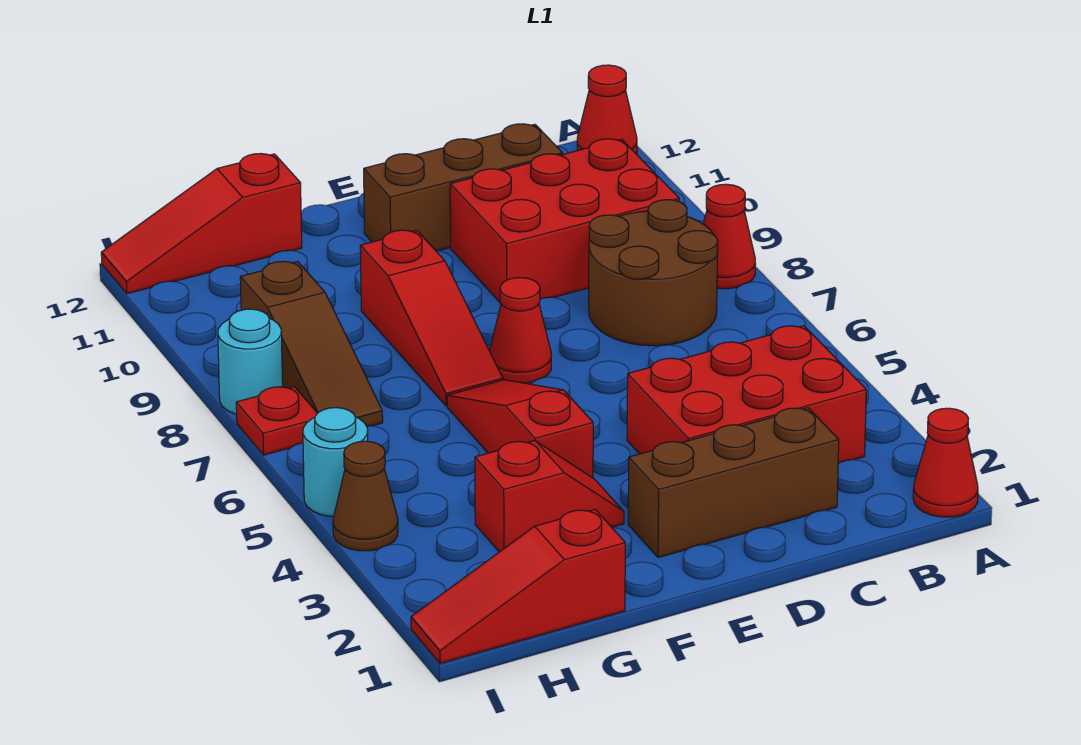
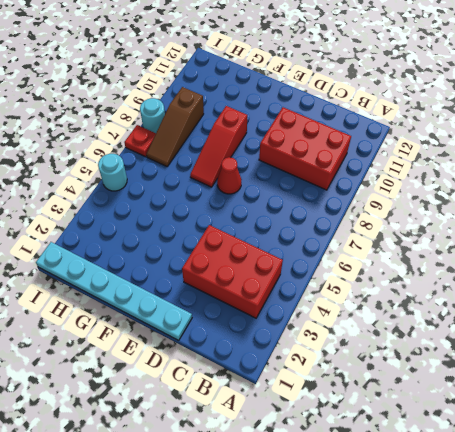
cyan 1x6 plate [36,242,192,340] -> red 1x3 slope [411,509,625,663]
none -> red 1x1 cone [913,408,978,517]
none -> red 1x1 cone [703,184,756,289]
none -> red 1x1 cone [577,65,637,154]

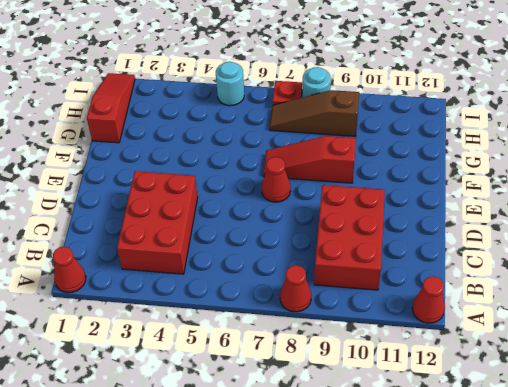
none -> brown 2x2 round brick [589,200,718,346]
none -> brown 1x3 brick [628,408,839,558]
none -> brown 1x3 brick [364,124,563,251]

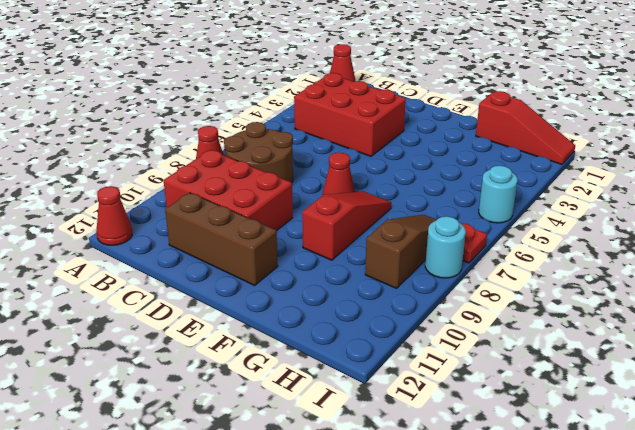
none -> brown 1x3 brick [628,408,839,558]
none -> red 1x2 slope [475,441,624,552]
none -> red 1x3 slope [447,380,593,478]

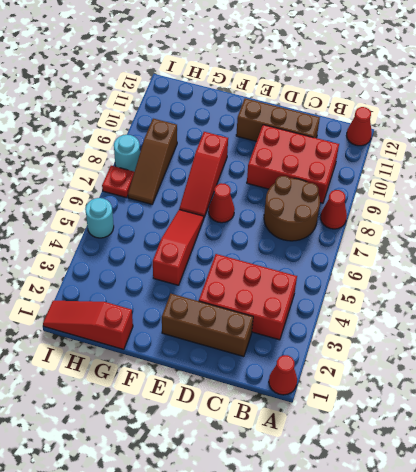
none -> red 1x2 slope [475,441,624,552]
none -> red 1x3 slope [101,154,302,294]
none -> brown 1x1 cone [333,441,398,551]

